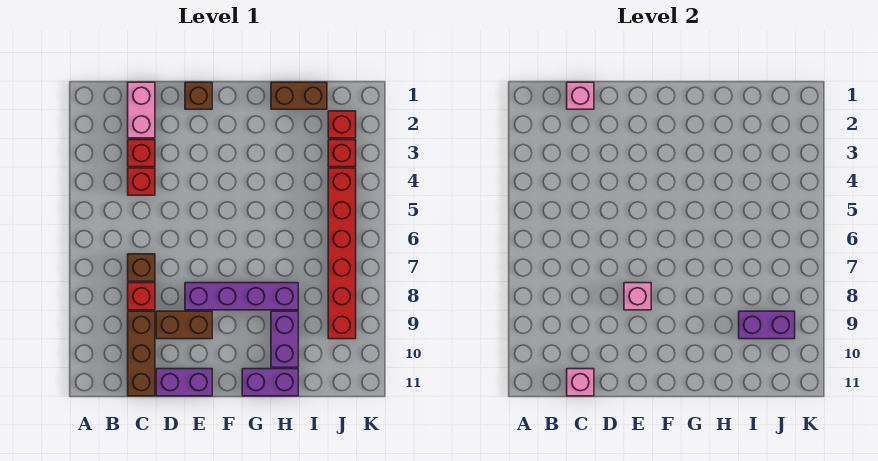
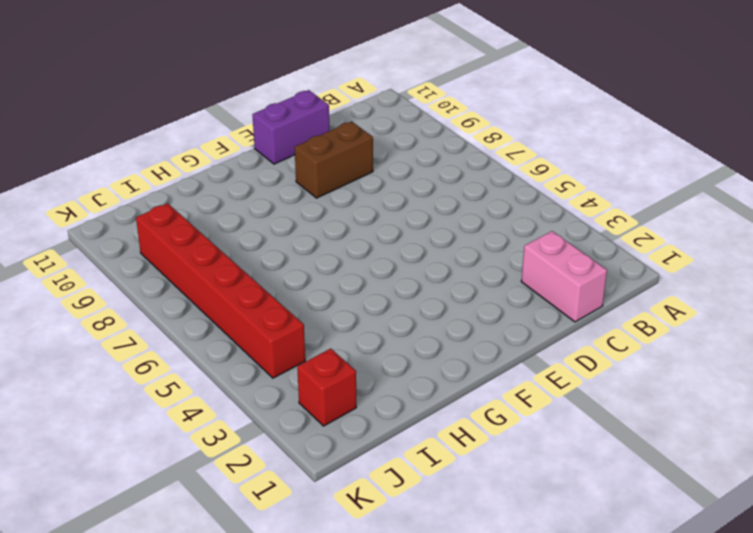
none -> red 1x1 brick [128,140,155,167]
none -> red 1x1 brick [128,168,155,195]
none -> brown 1x1 brick [128,254,155,281]

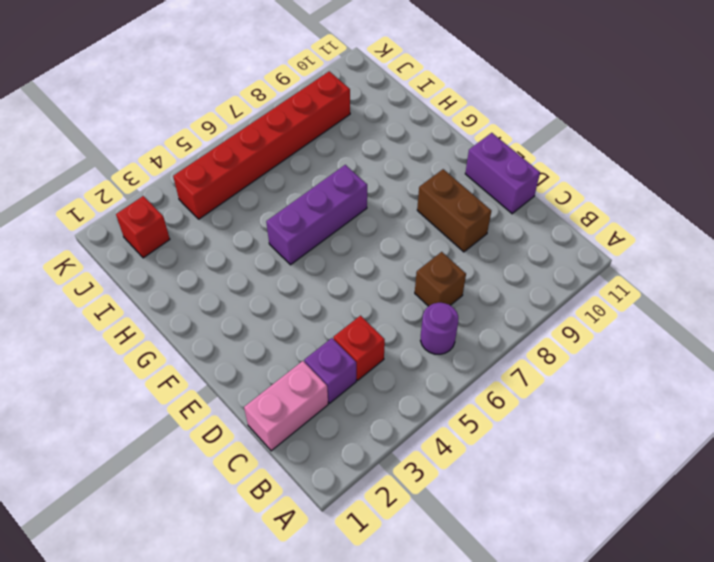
purple 1x1 round brick [421,303,458,354] -> none
purple 1x1 brick [304,338,356,403] -> red 1x1 brick [128,140,155,167]
purple 1x3 brick [266,165,367,265] -> none
none -> red 1x1 brick [128,283,155,310]
none -> brown 1x3 brick [128,311,155,396]
none -> brown 1x1 brick [185,82,212,109]

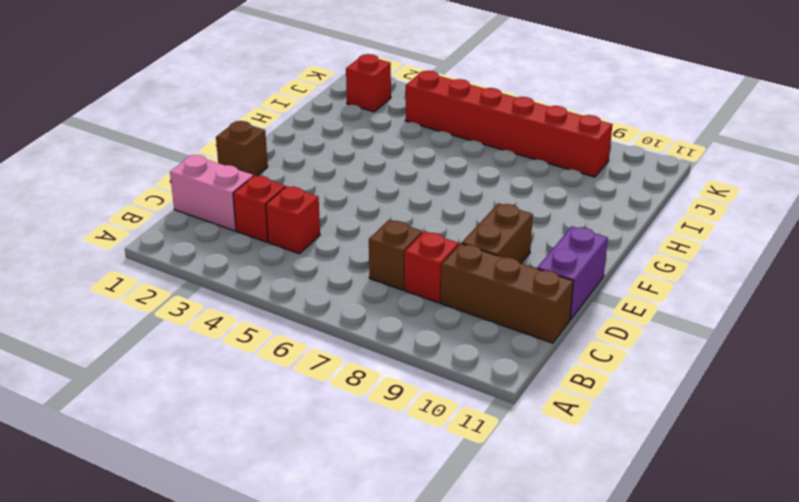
none -> purple 1x4 brick [185,283,298,310]
none -> purple 1x2 brick [242,369,298,396]
none -> brown 1x2 brick [271,82,327,109]

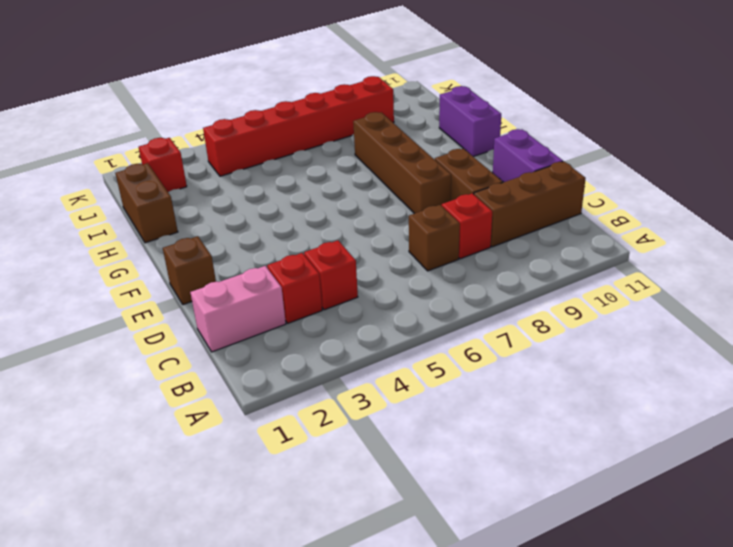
brown 1x4 brick [353,112,451,214] -> purple 1x4 brick [185,283,298,310]
none -> purple 1x2 brick [271,311,298,367]
none -> red 1x1 brick [328,140,356,167]
none -> pink 1x1 brick [567,82,594,109]

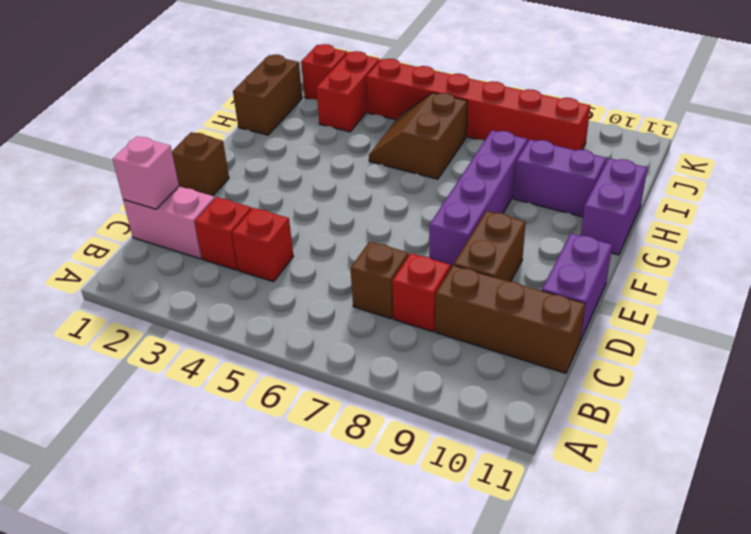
brown 2x2 slope [369,93,467,179] -> none
red 1x2 brick [316,51,380,132] -> red 1x1 brick [328,140,356,167]
none -> pink 1x1 brick [567,369,594,396]
none -> pink 1x1 brick [624,283,651,310]
none -> purple 1x2 brick [739,311,795,339]

